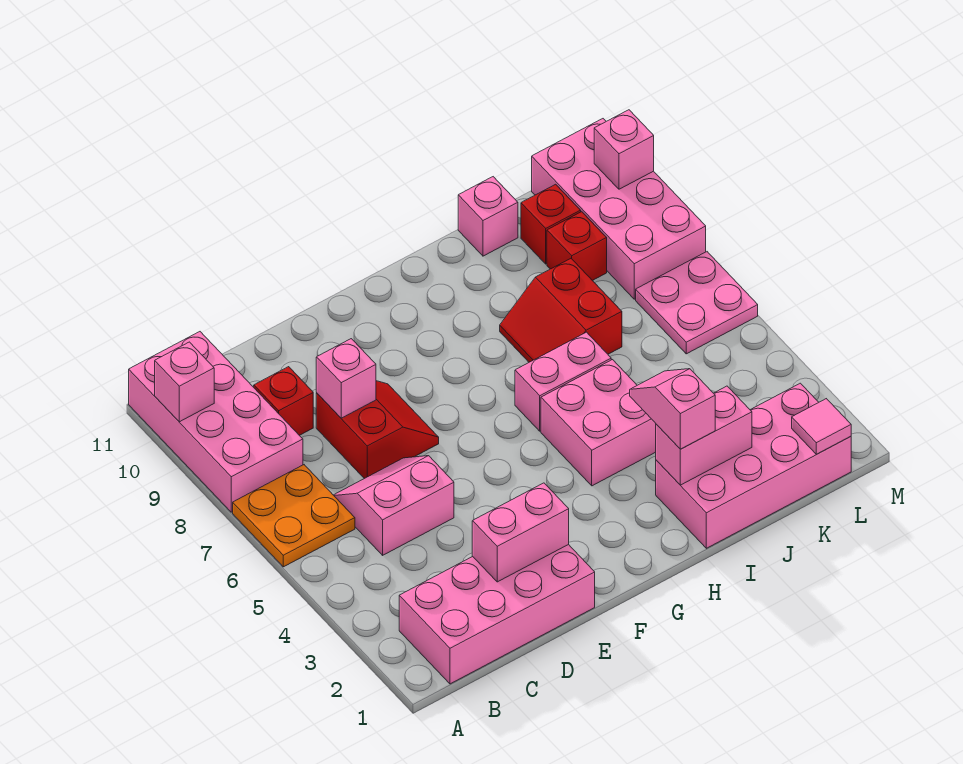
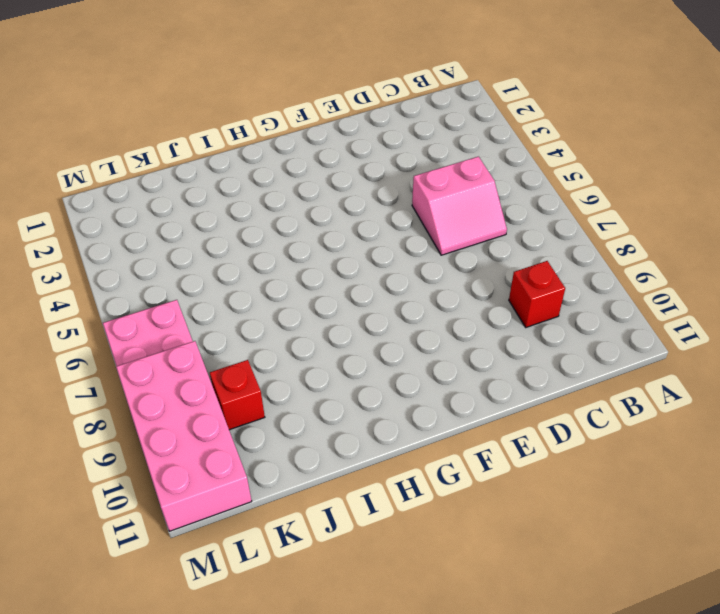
none -> orange 2x2 plate [233,465,355,567]
none -> pink 2x4 brick [129,332,303,512]
none -> pink 2x4 brick [399,544,595,684]

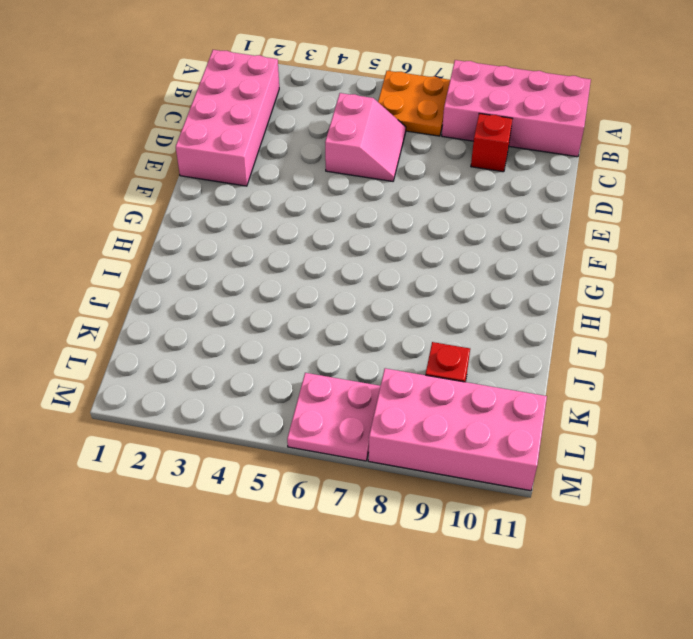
none -> red 2x2 slope [316,381,439,479]
none -> pink 2x2 brick [541,360,656,486]
none -> pink 1x2 brick [515,332,611,431]

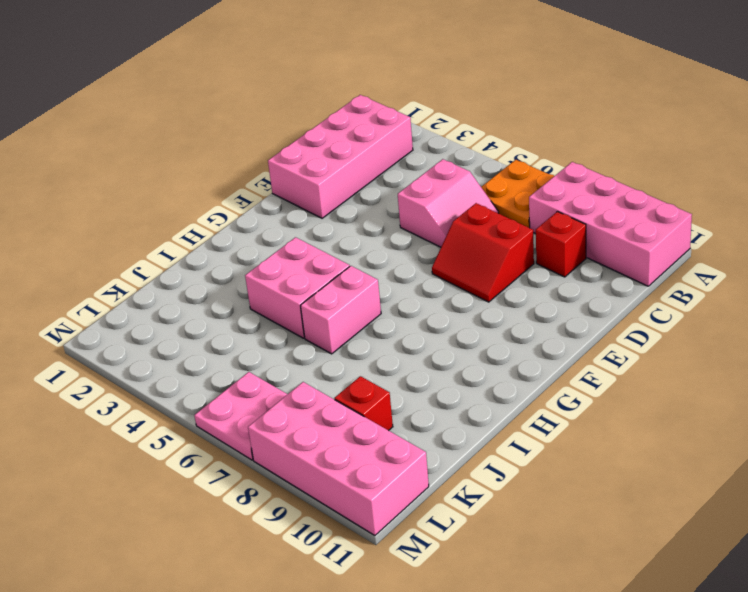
none -> pink 2x4 brick [656,383,851,548]
none -> red 2x2 slope [500,259,622,362]
none -> pink 1x1 brick [458,177,518,256]

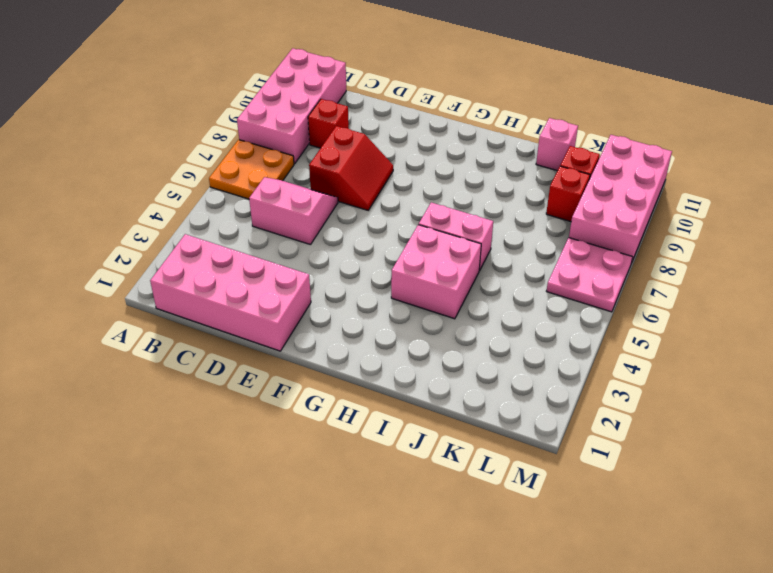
none -> pink 2x4 brick [656,383,851,548]
none -> red 2x2 slope [500,259,622,362]
none -> pink 1x1 brick [155,342,214,422]

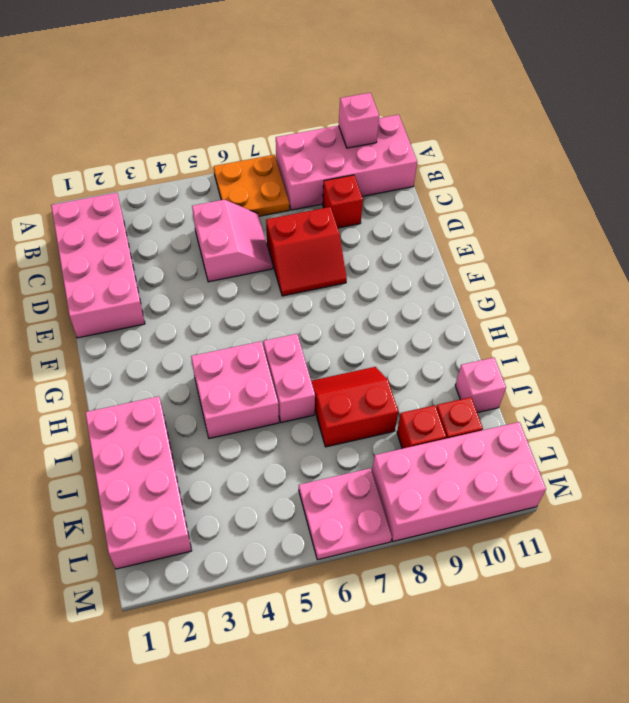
none -> pink 1x2 brick [472,483,569,582]
none -> pink 1x1 brick [316,339,376,418]
none -> pink 1x2 brick [656,386,752,485]

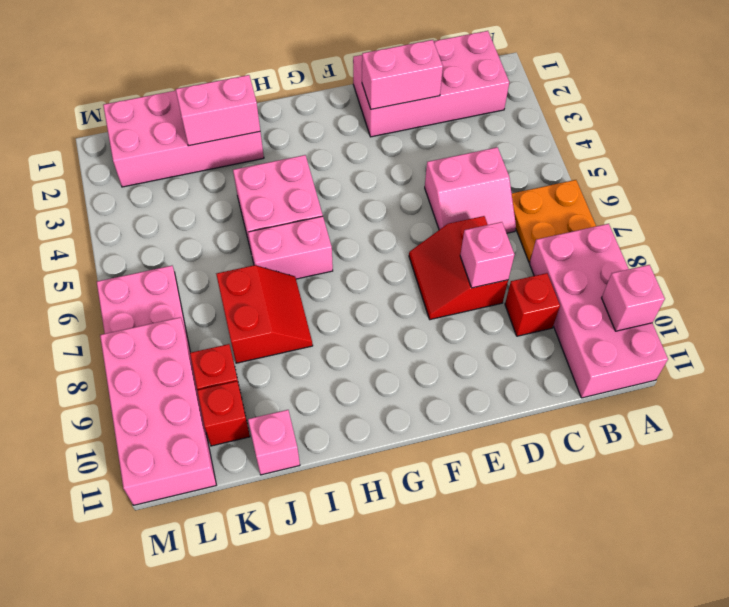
none -> pink 1x1 tile [792,399,851,454]
none -> pink 1x1 brick [594,110,654,189]
none -> pink 1x2 slope [630,369,715,449]

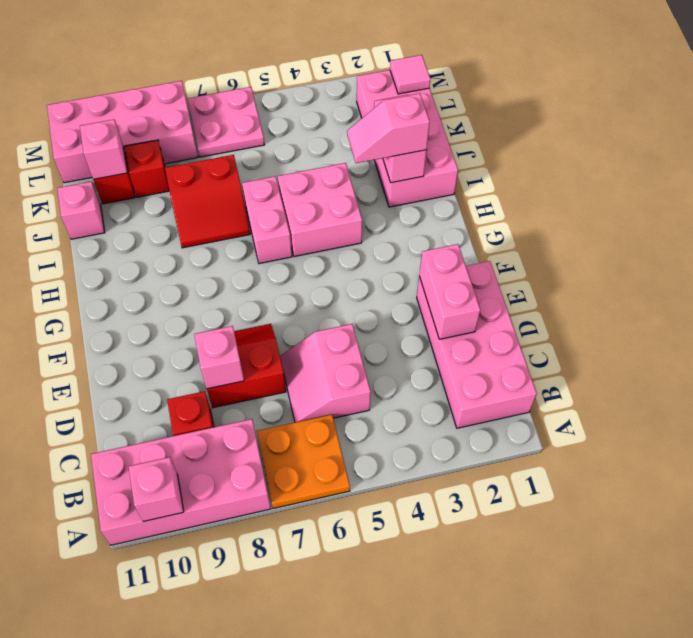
pink 1x1 brick [80,120,127,180] -> pink 1x1 brick moved to [594,110,654,189]

